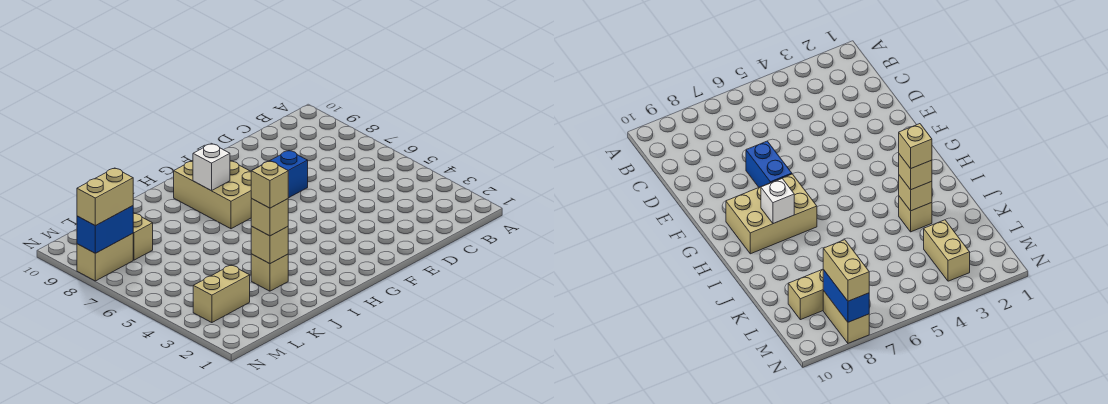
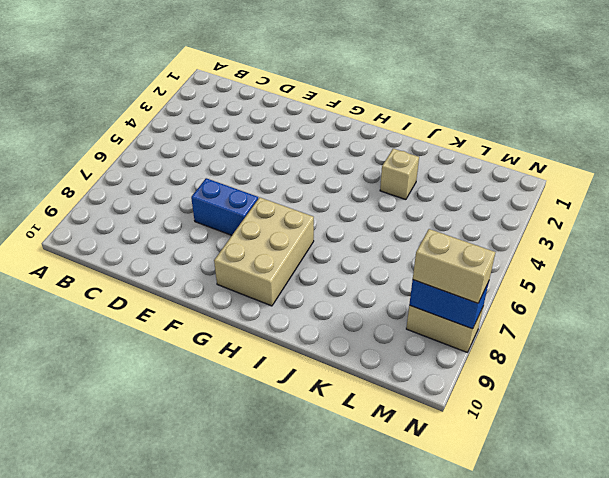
none -> tan 1x2 brick [193,265,250,323]
none -> tan 1x2 brick [133,213,153,260]
none -> white 1x1 brick [193,144,230,191]

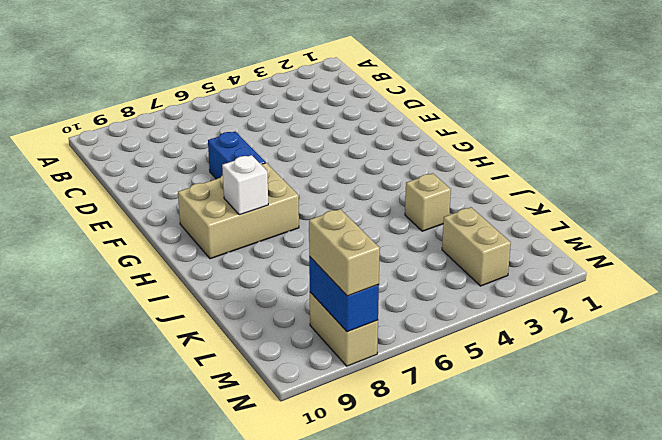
none -> tan 1x2 brick [133,213,153,260]
none -> tan 1x1 brick [251,227,288,264]
none -> tan 1x1 brick [251,199,288,236]

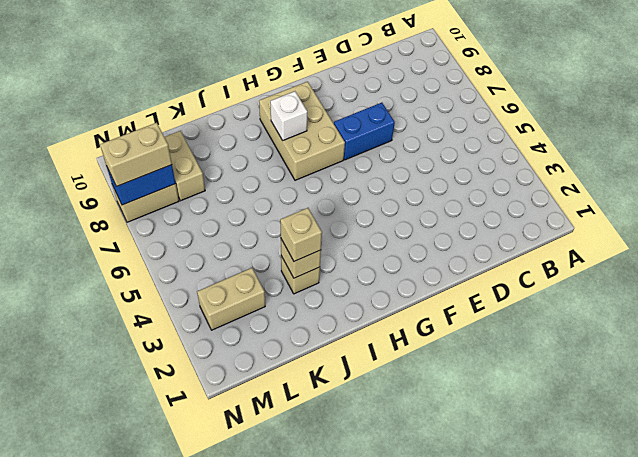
none -> tan 1x1 brick [251,161,288,208]

